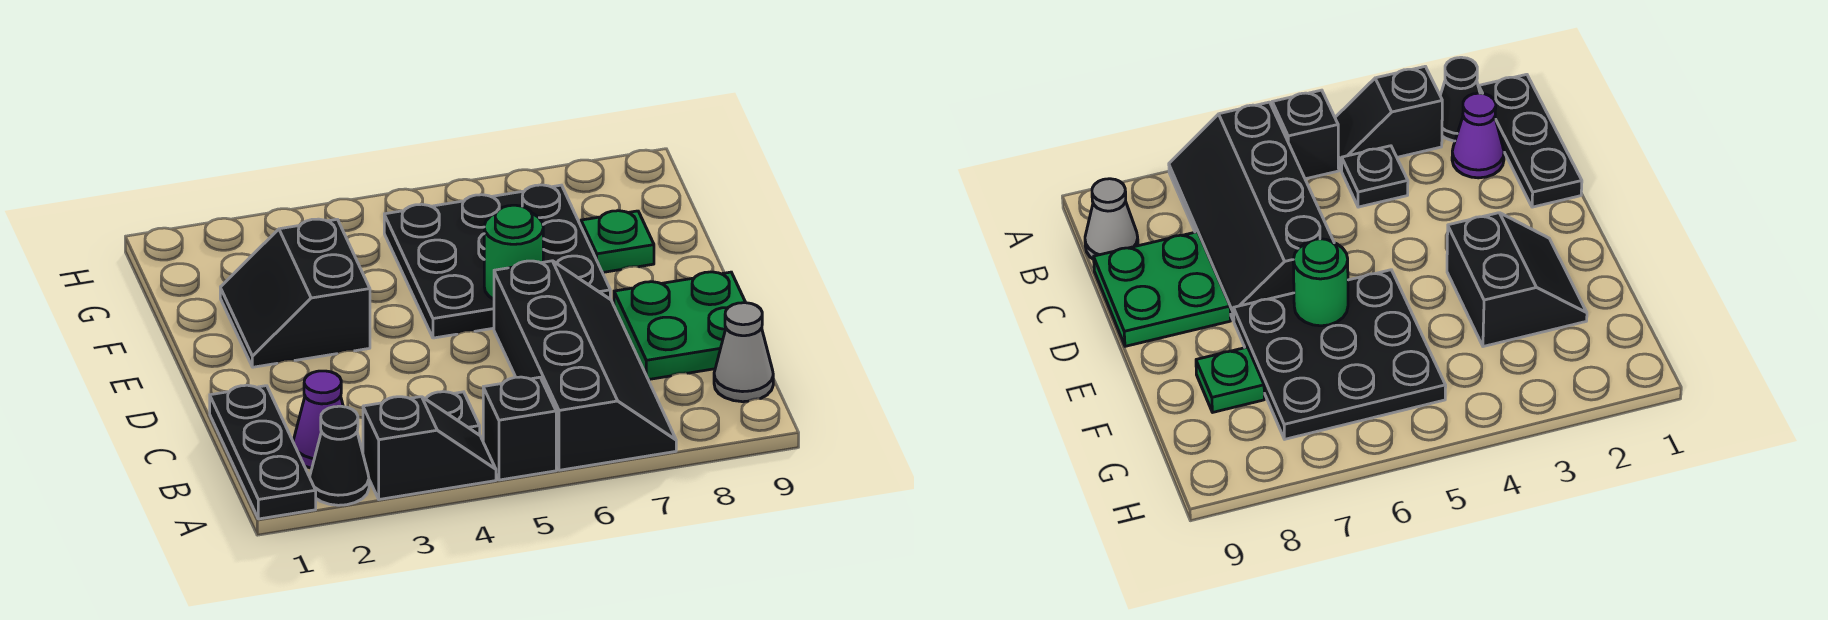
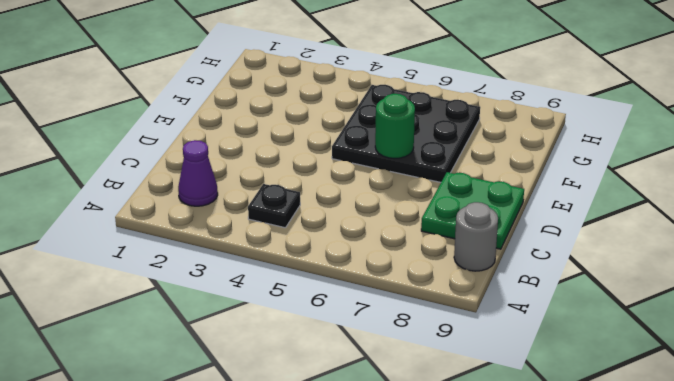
grey 1x1 round brick [454,202,498,271] -> grey 1x1 cone [714,303,773,402]
none -> black 1x3 plate [210,385,316,519]
none -> black 1x1 cone [310,406,369,505]
none -> black 1x2 slope [363,397,496,499]

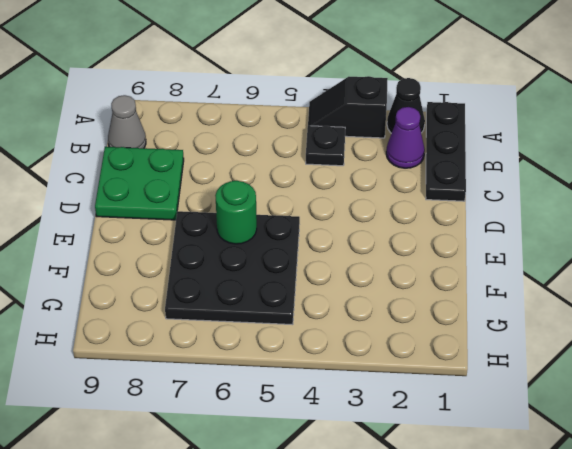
none -> black 1x1 brick [483,377,556,480]
none -> black 2x4 slope [494,261,676,470]
none -> black 2x2 slope [220,219,370,367]

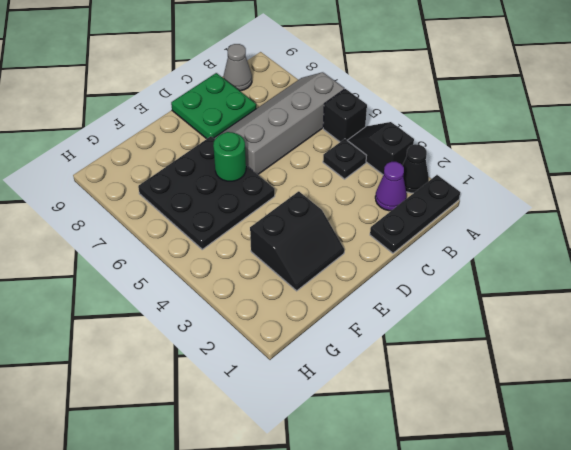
grey 2x4 slope [213,72,344,174] -> black 2x4 slope [494,261,676,470]
none -> green 1x1 plate [581,211,654,272]

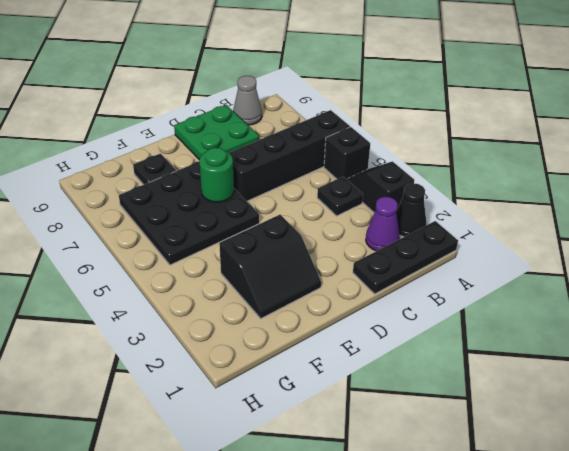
black 1x1 plate [133,154,176,185] -> green 1x1 plate [581,211,654,272]

